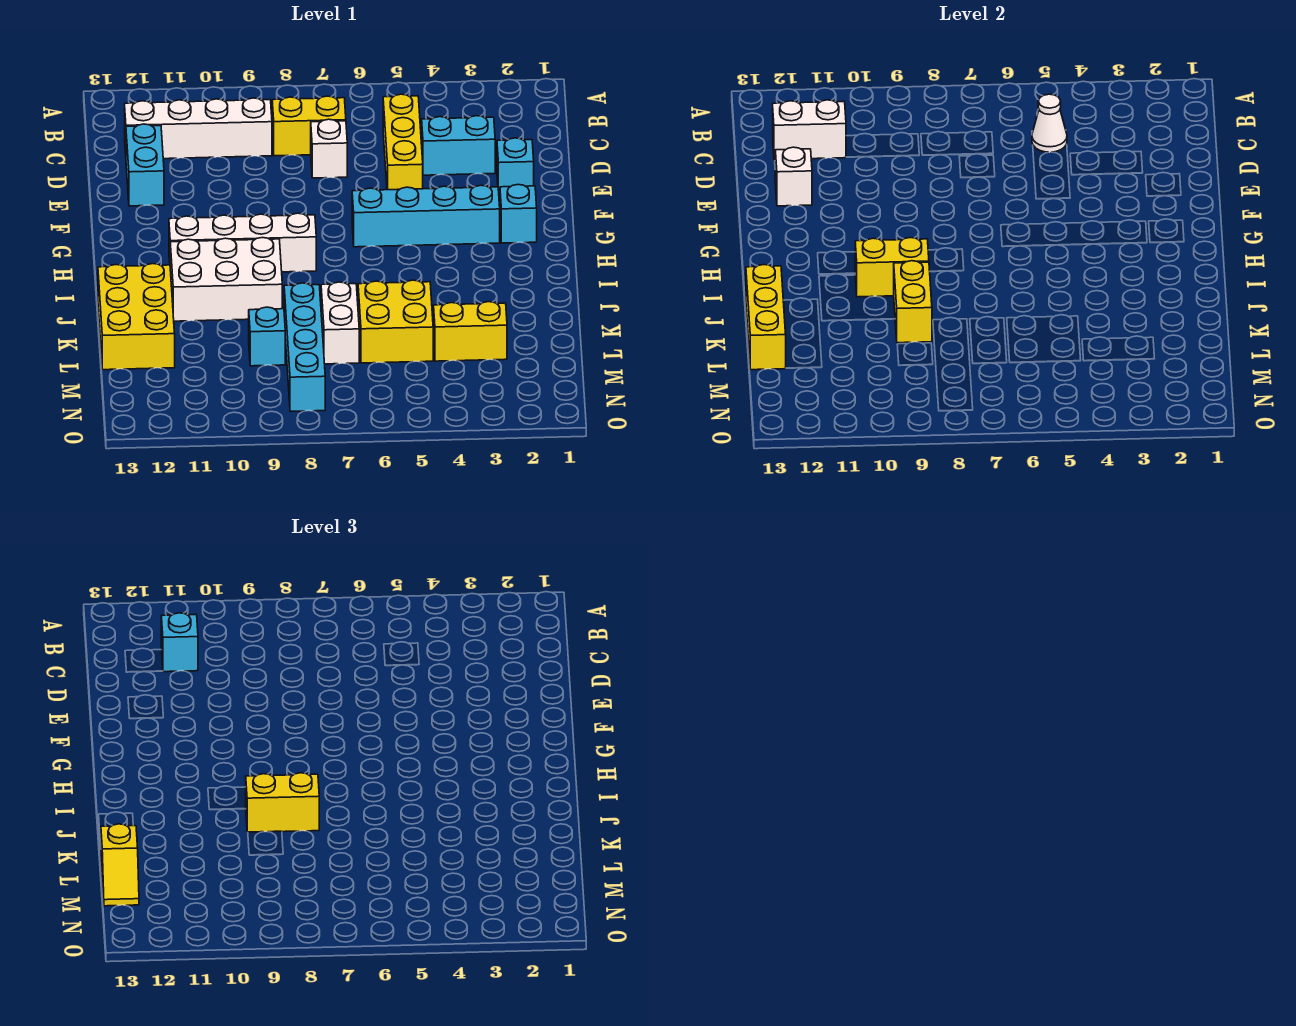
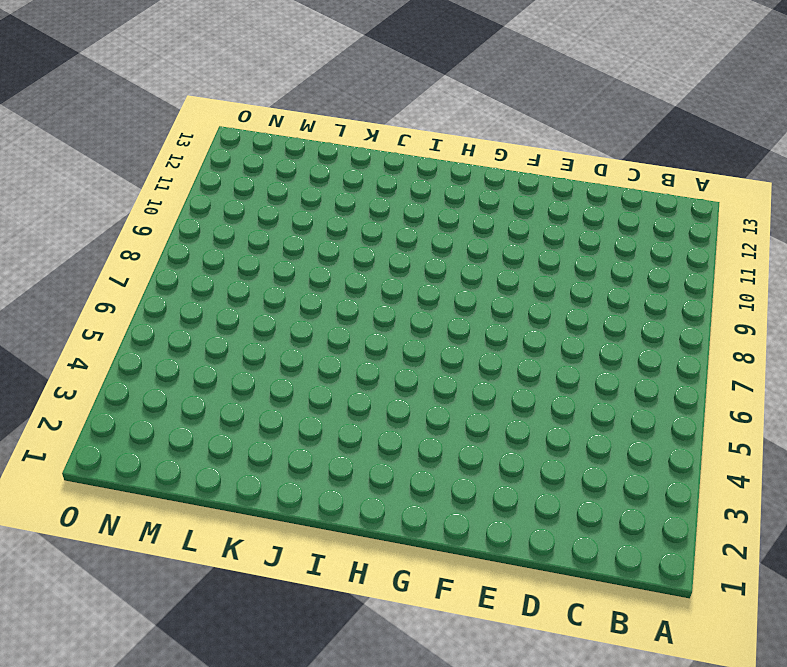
none -> yellow 1x3 brick [383,94,423,190]
none -> yellow 1x2 brick [272,96,346,156]
none -> white 1x4 brick [125,98,272,159]

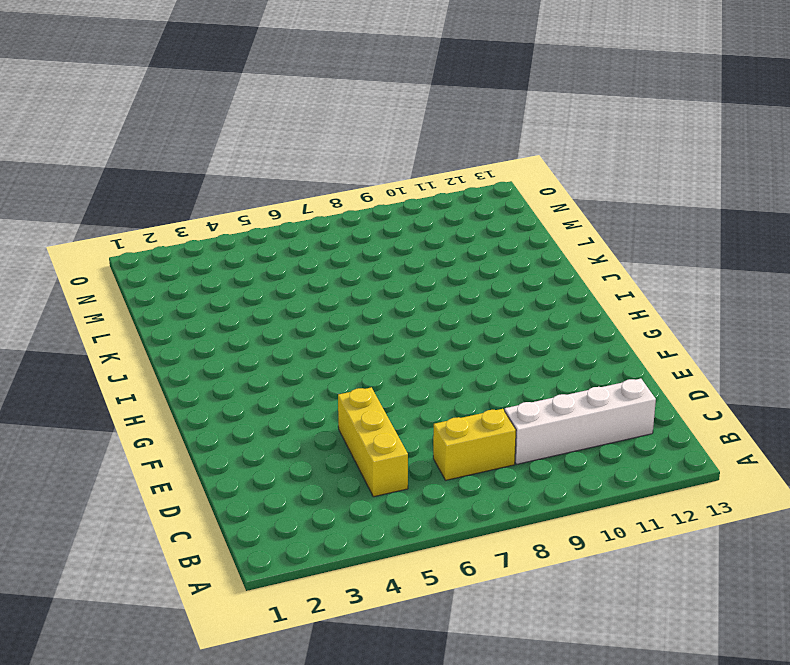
none -> cyan 1x2 brick [422,116,495,175]
none -> white 1x1 brick [311,119,347,178]
none -> cyan 1x2 brick [126,124,164,206]

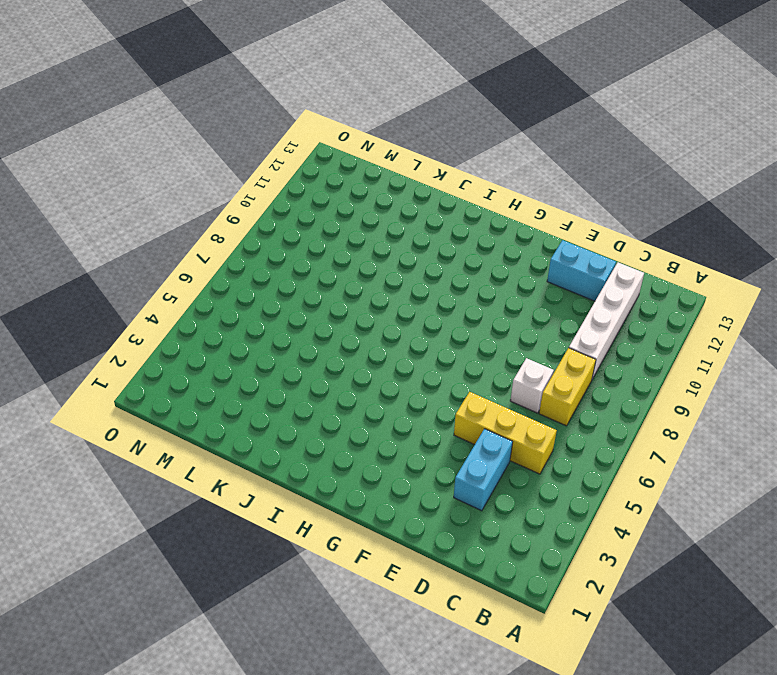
none -> cyan 1x1 brick [497,138,534,197]
none -> cyan 1x1 brick [500,185,537,243]
none -> cyan 1x4 brick [352,185,500,247]

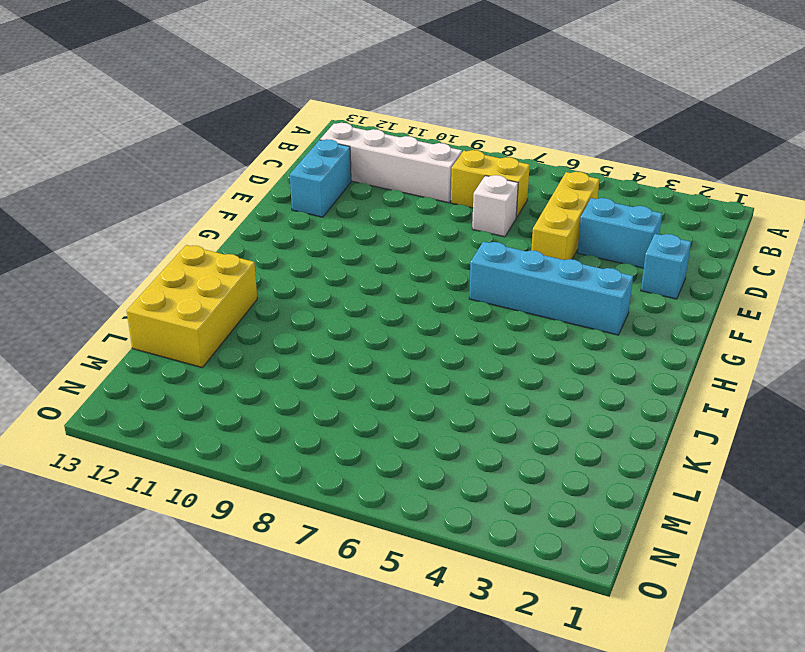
none -> cyan 1x1 brick [500,185,537,243]
none -> white 1x4 brick [169,213,316,272]
none -> white 2x3 brick [170,238,282,321]

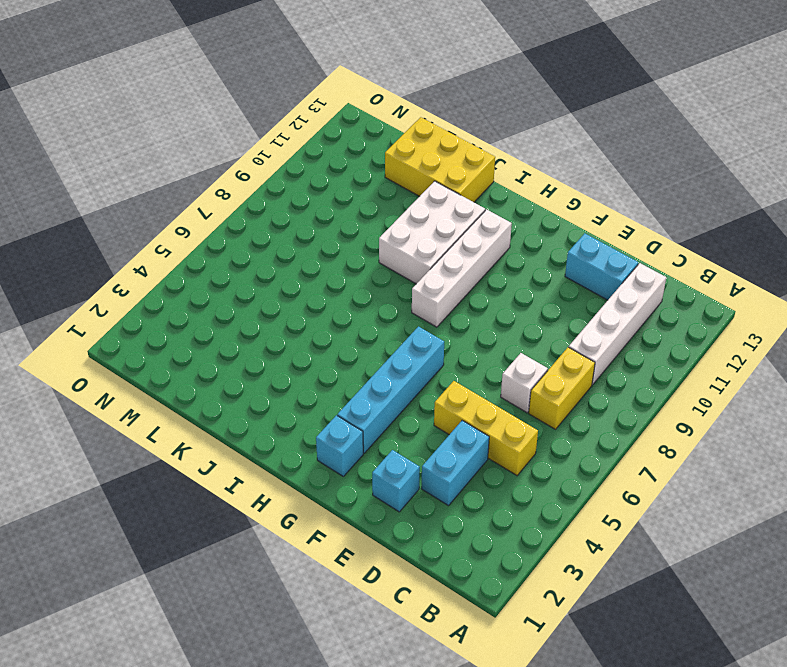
none -> yellow 2x2 brick [358,280,433,363]
none -> white 1x2 brick [321,282,359,364]
none -> cyan 1x4 brick [284,283,325,411]

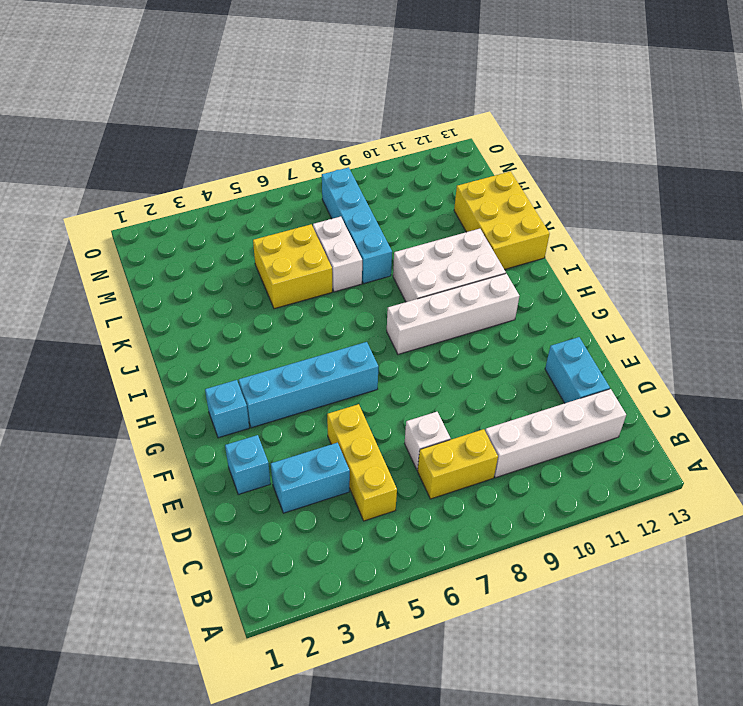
none -> yellow 1x2 brick [434,302,507,361]
none -> cyan 1x1 brick [249,307,285,366]
none -> white 1x1 cone [1032,94,1067,152]

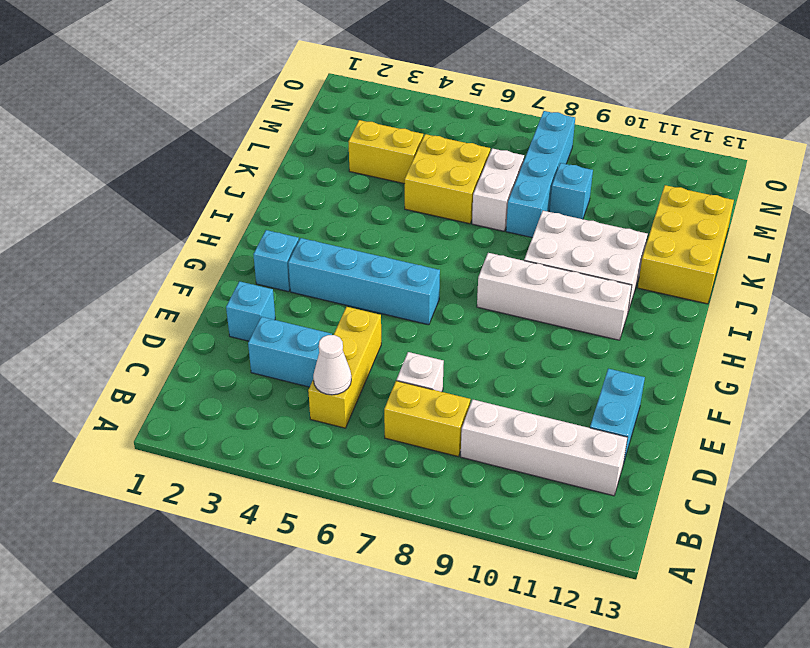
none -> white 1x2 brick [773,100,846,160]
none -> white 1x1 brick [775,147,812,206]
none -> yellow 1x2 brick [855,238,929,297]

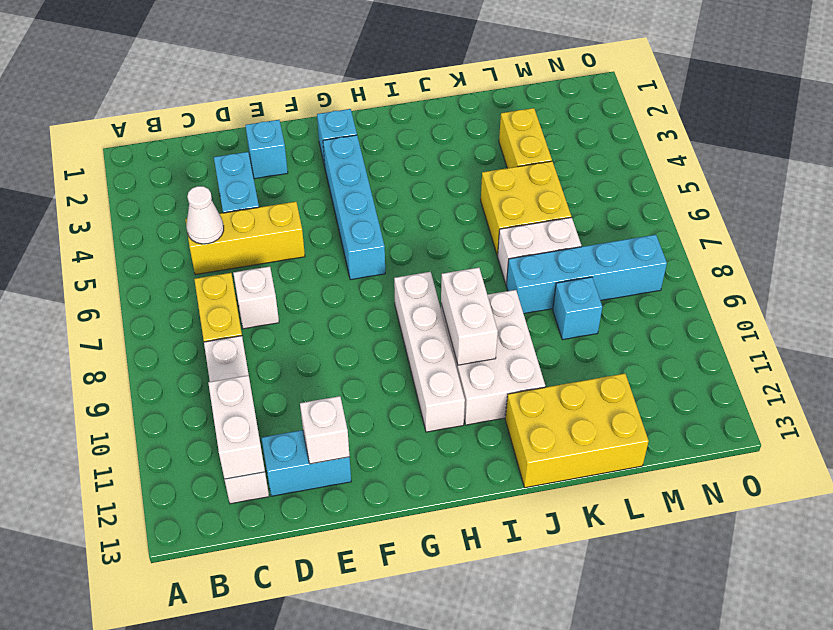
white 1x2 brick [441,268,498,365] -> yellow 1x2 brick [855,238,929,297]
none -> yellow 1x2 brick [894,261,932,343]
none -> yellow 1x3 brick [746,265,786,370]
none -> cyan 1x1 brick [161,613,198,672]

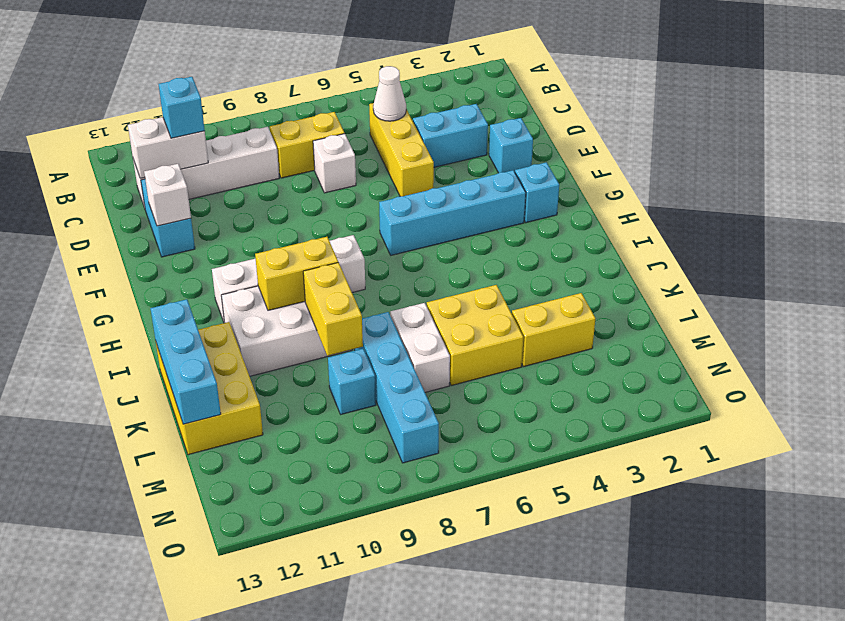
cyan 1x3 brick [150,299,221,424] -> yellow 1x3 brick [746,265,786,370]
none -> yellow 1x2 brick [246,773,319,832]
none -> yellow 1x2 slope [101,824,139,906]

